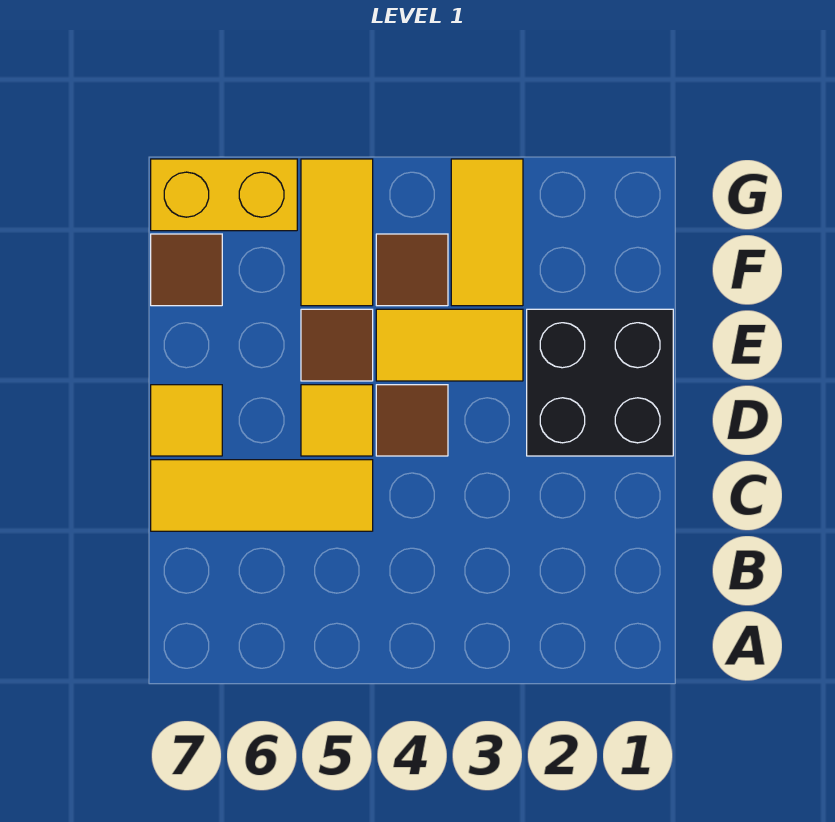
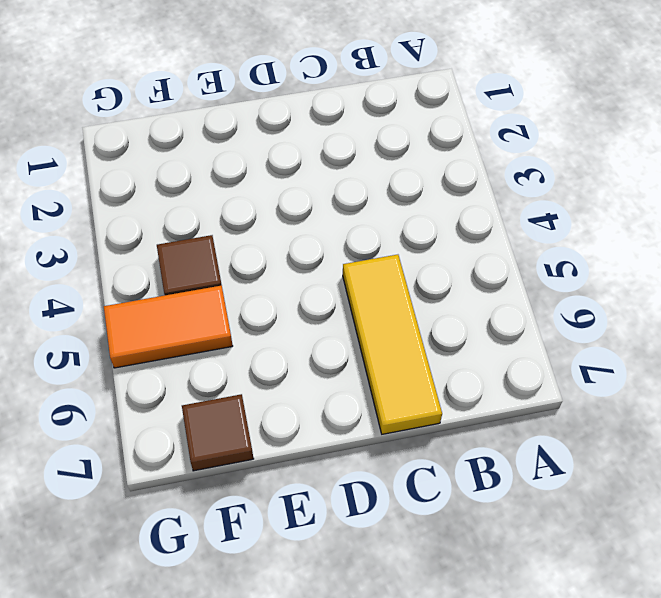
orange 1x2 tile [104,285,233,368] -> yellow 1x2 tile [301,159,373,306]
none -> black 2x2 brick [527,309,673,456]
none -> brown 1x1 tile [376,385,448,456]
none -> yellow 1x1 tile [301,385,373,456]

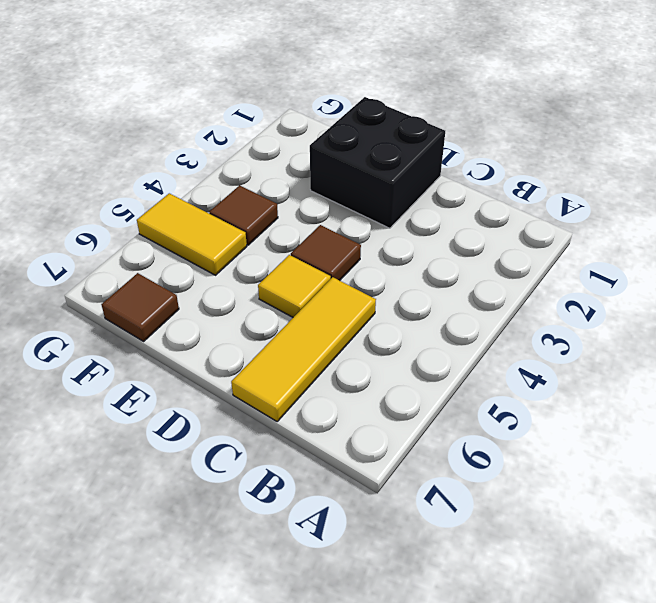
none -> yellow 1x1 tile [151,385,222,456]
none -> yellow 1x2 tile [376,309,523,381]
none -> brown 1x1 tile [301,309,373,381]

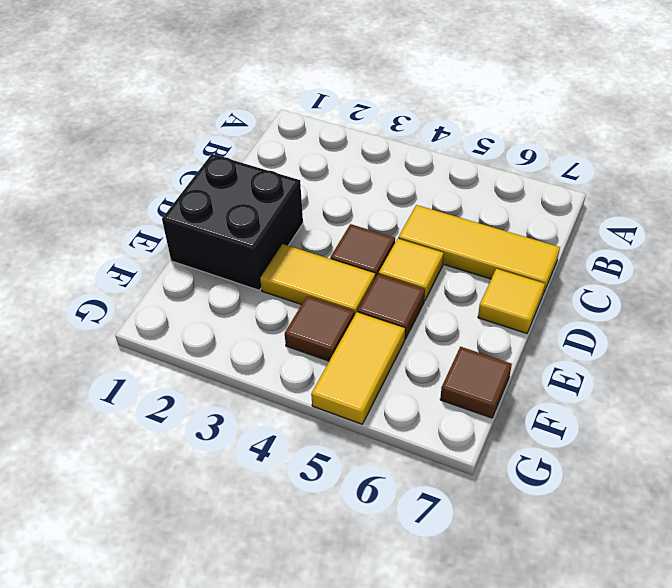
none -> yellow 1x2 tile [451,159,523,306]
none -> yellow 1x2 brick [151,159,297,231]

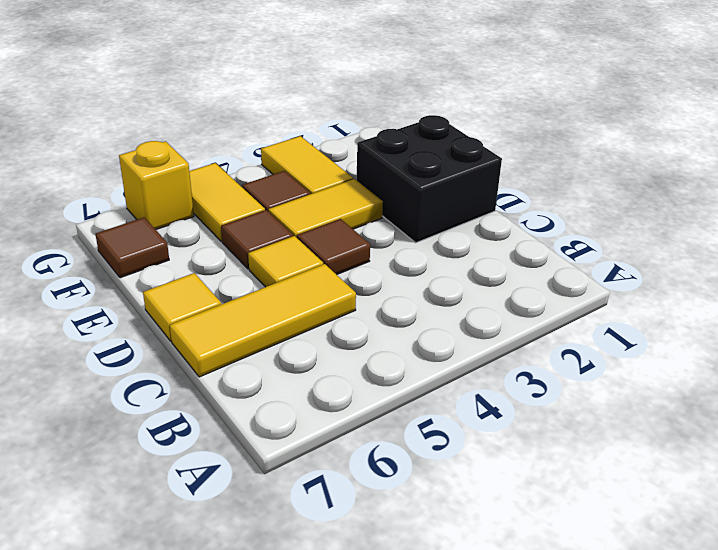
yellow 1x1 brick [119,141,194,230] -> yellow 1x2 brick [151,159,297,231]

